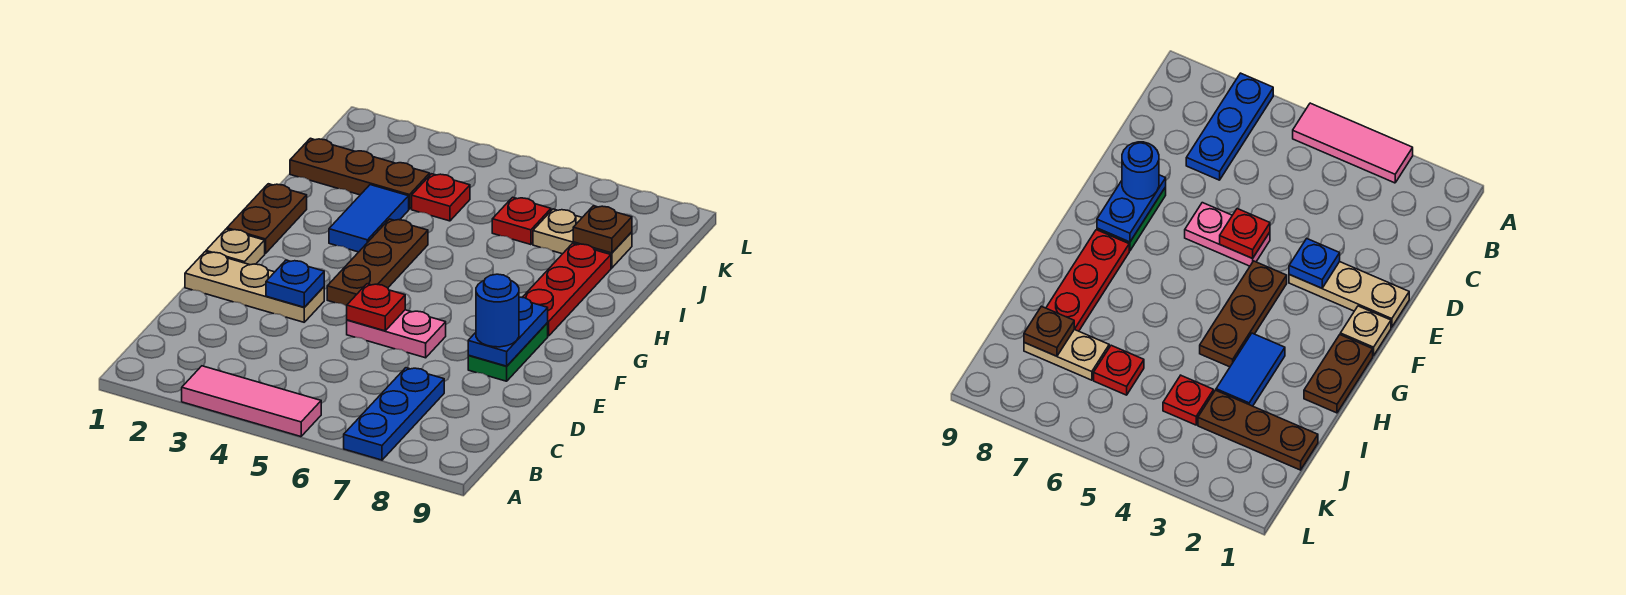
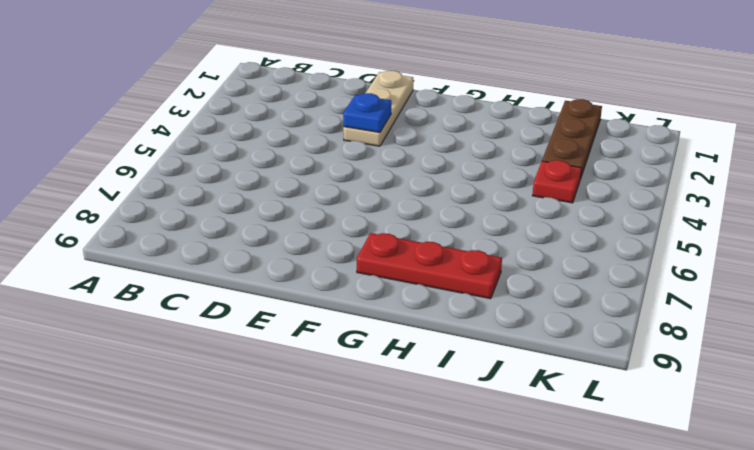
none -> pink 1x3 tile [182,366,321,437]
none -> blue 1x3 plate [344,368,444,460]
none -> pink 1x2 plate [347,310,446,358]

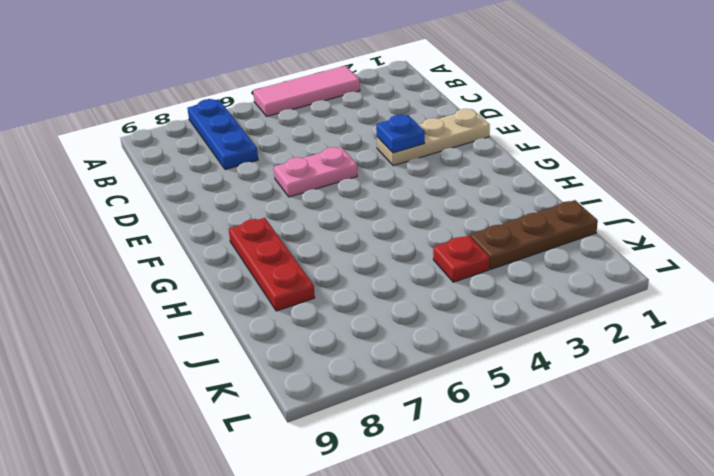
none -> green 1x2 plate [468,322,548,381]
none -> tan 1x1 plate [206,229,265,265]
none -> brown 1x3 plate [327,219,428,306]

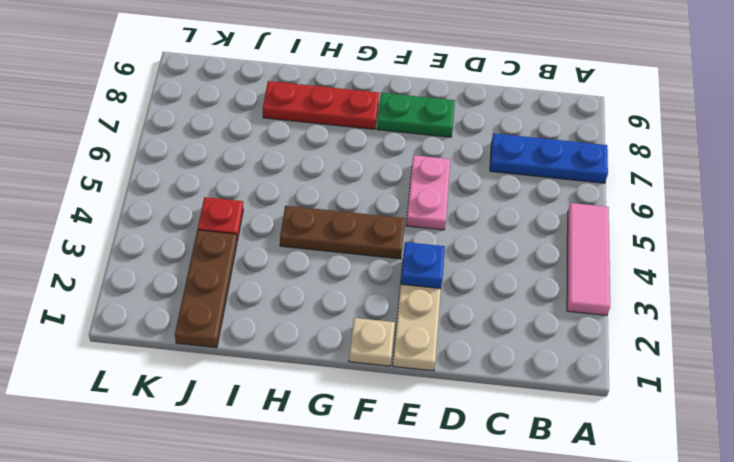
none -> brown 1x2 plate [227,184,307,254]
none -> blue 1x2 tile [329,185,409,252]
none -> red 1x1 plate [492,197,551,245]

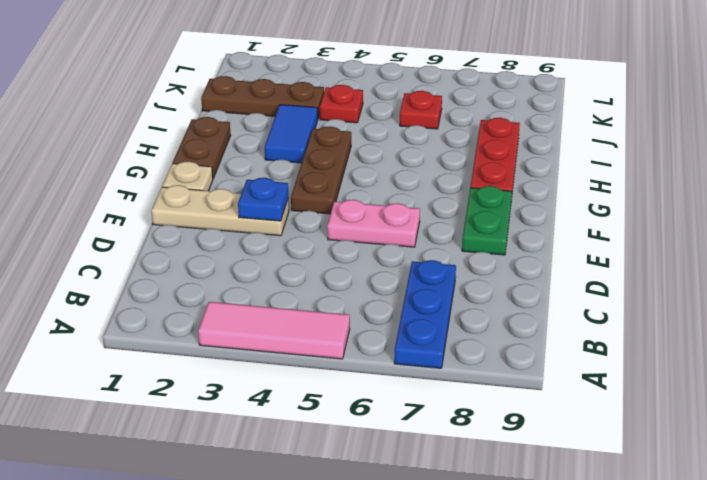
none -> tan 1x2 plate [533,209,632,268]
none -> red 1x1 plate [347,284,405,331]
none -> blue 1x2 plate [468,297,548,366]

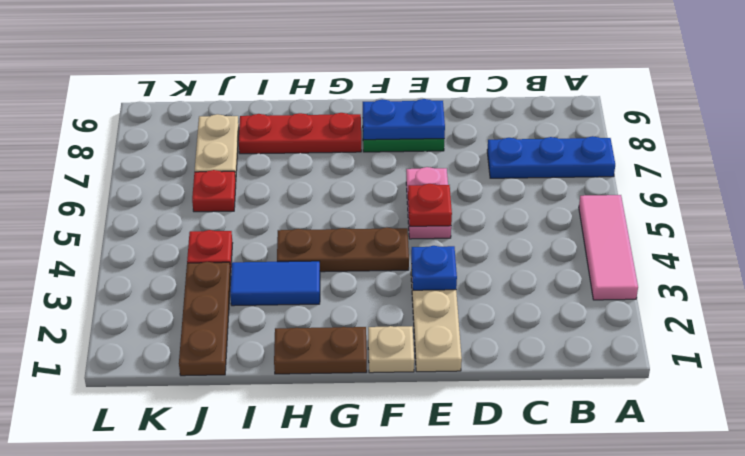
none -> brown 1x1 plate [573,206,632,253]
none -> blue 1x1 round brick [476,274,519,347]

